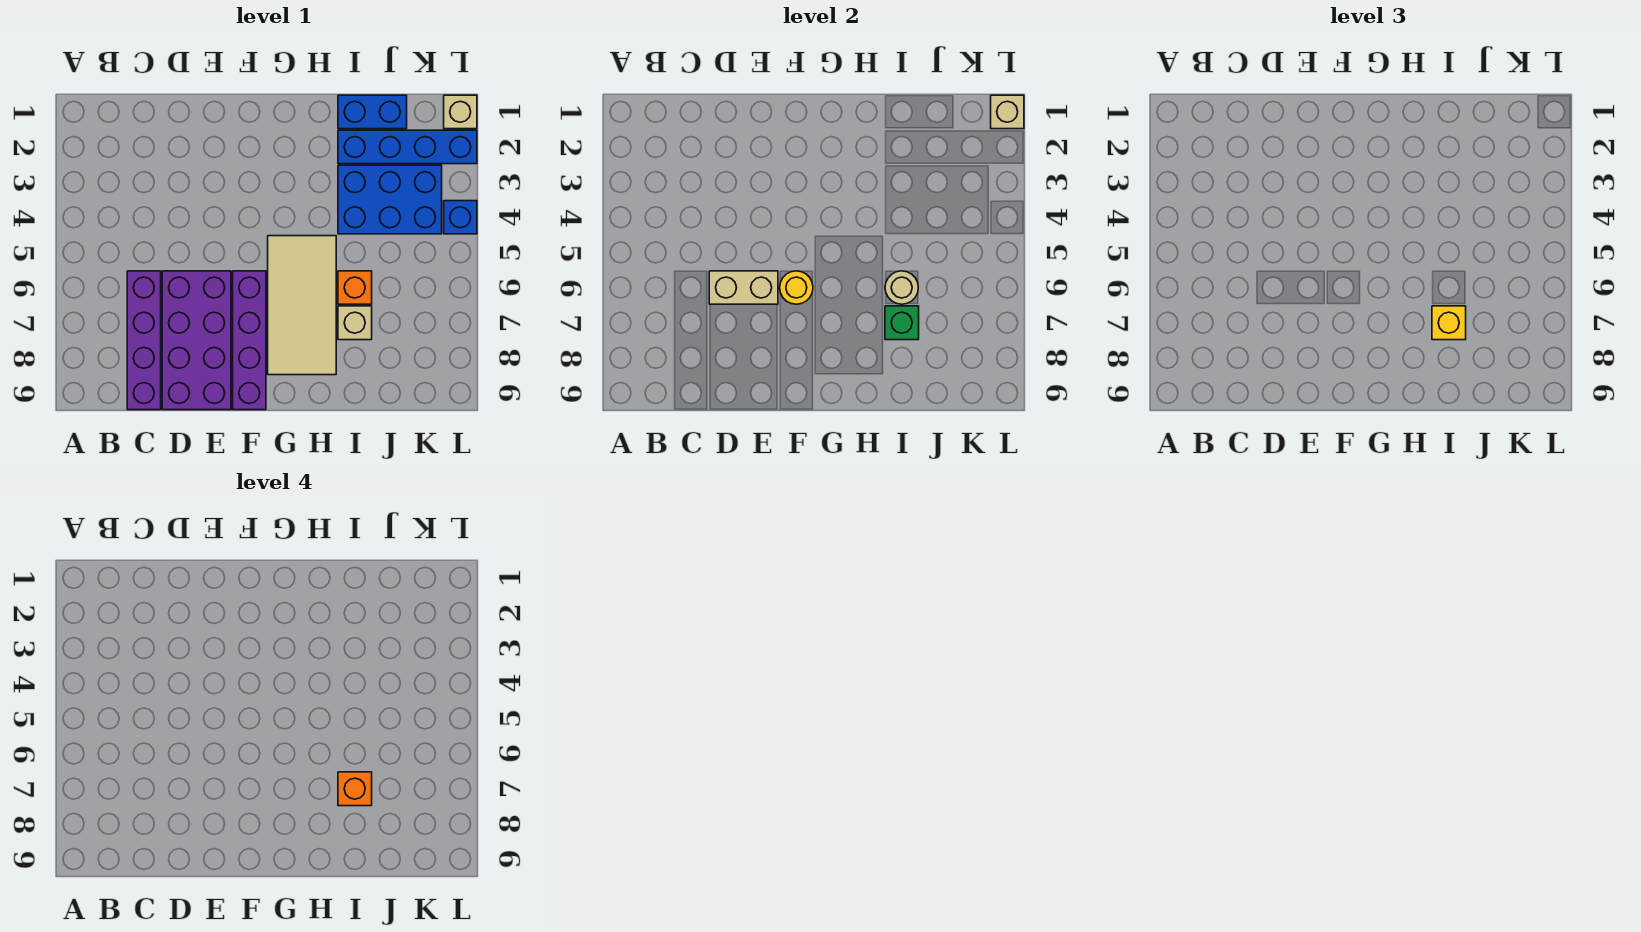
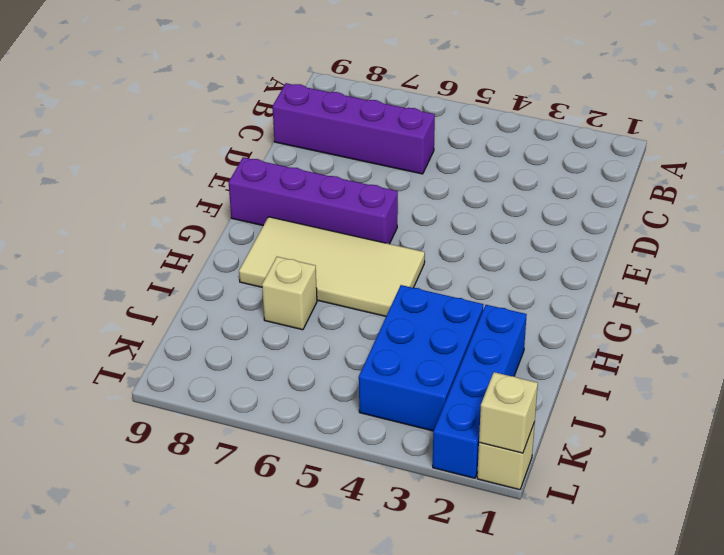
none -> purple 2x4 brick [162,271,231,410]
none -> blue 1x2 brick [338,95,407,129]
none -> orange 1x1 brick [338,271,372,304]

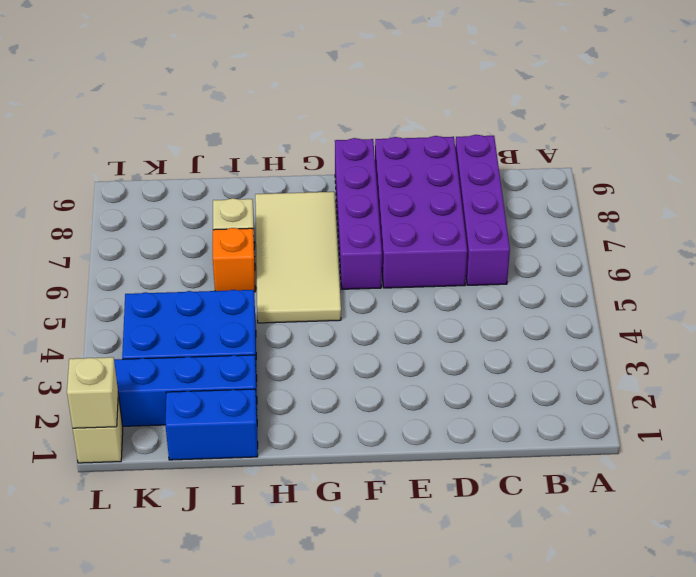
none -> blue 1x1 brick [444,201,477,234]
none -> tan 1x2 brick [709,271,778,304]
none -> yellow 1x1 round brick [780,271,813,304]

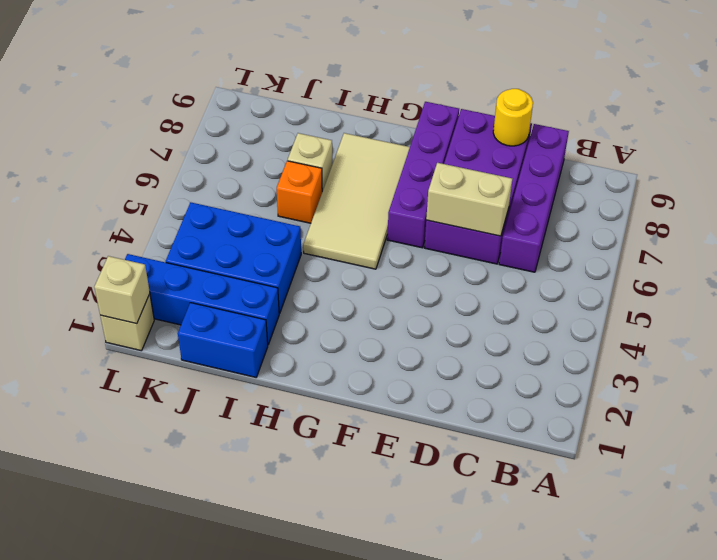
yellow 1x1 round brick [493,89,533,146] -> yellow 1x1 round brick moved to [780,271,813,304]
none -> blue 1x1 brick [444,201,477,234]
none -> tan 1x1 round brick [885,271,918,304]
none -> green 1x1 brick [885,306,919,340]

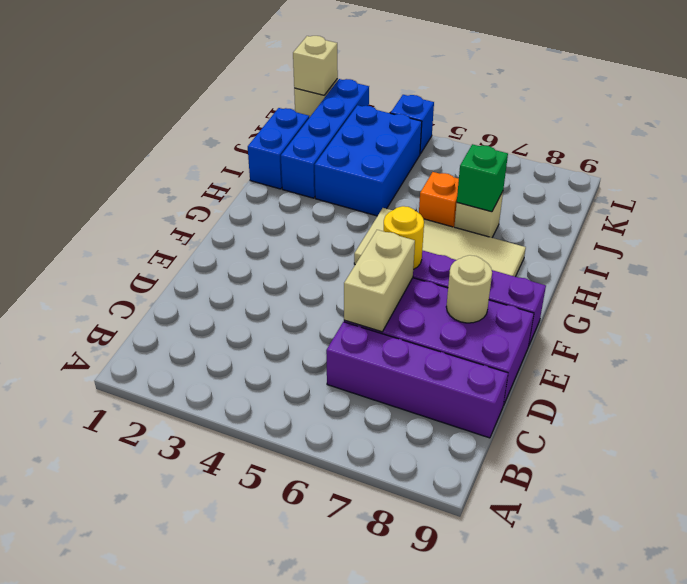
tan 1x1 round brick [446,255,492,323] -> tan 1x1 round brick moved to [885,271,918,304]
none -> yellow 1x1 brick [1432,306,1466,340]
none -> orange 1x1 brick [338,772,372,806]

